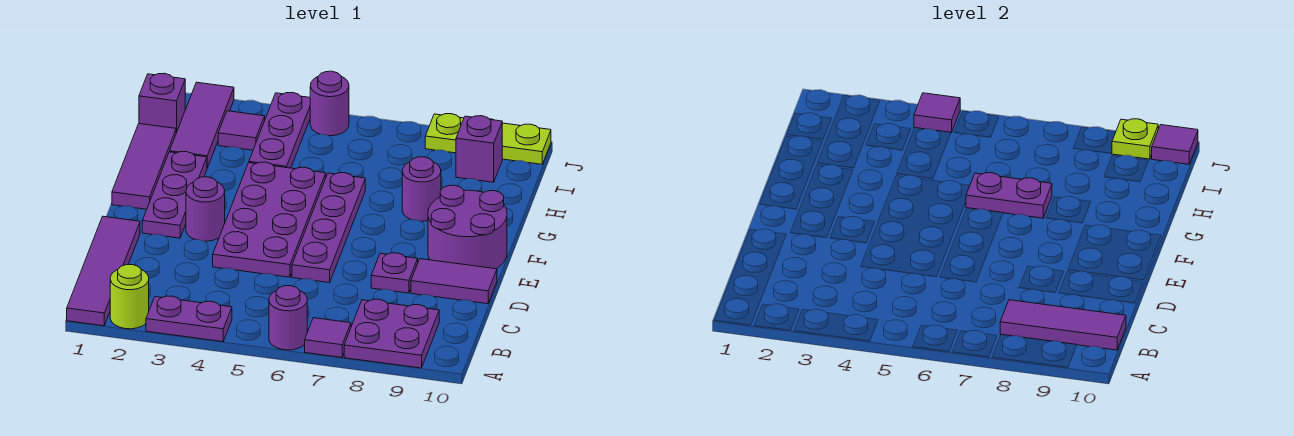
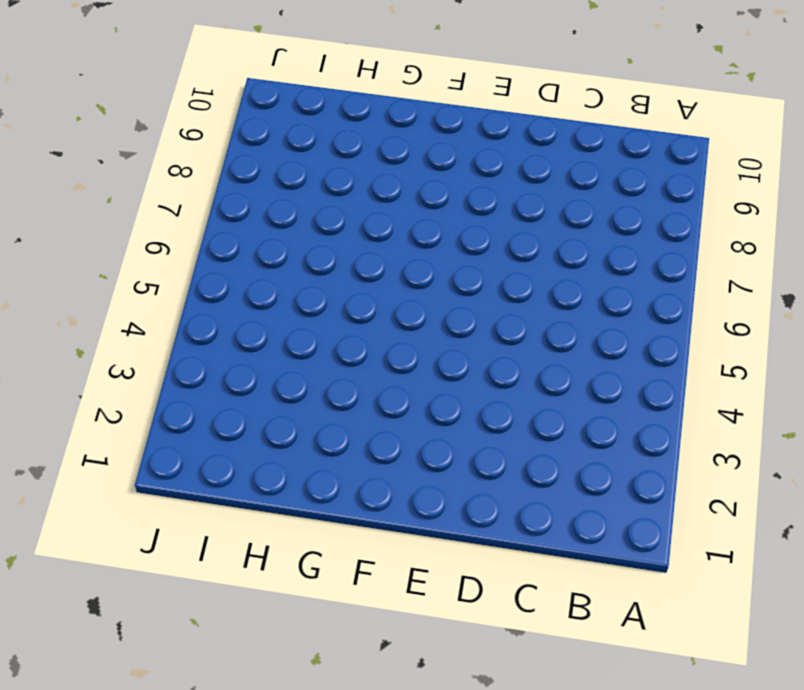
none -> purple 1x4 tile [67,216,140,326]
none -> lime 1x1 round brick [110,265,149,329]
none -> purple 1x2 plate [146,296,232,342]

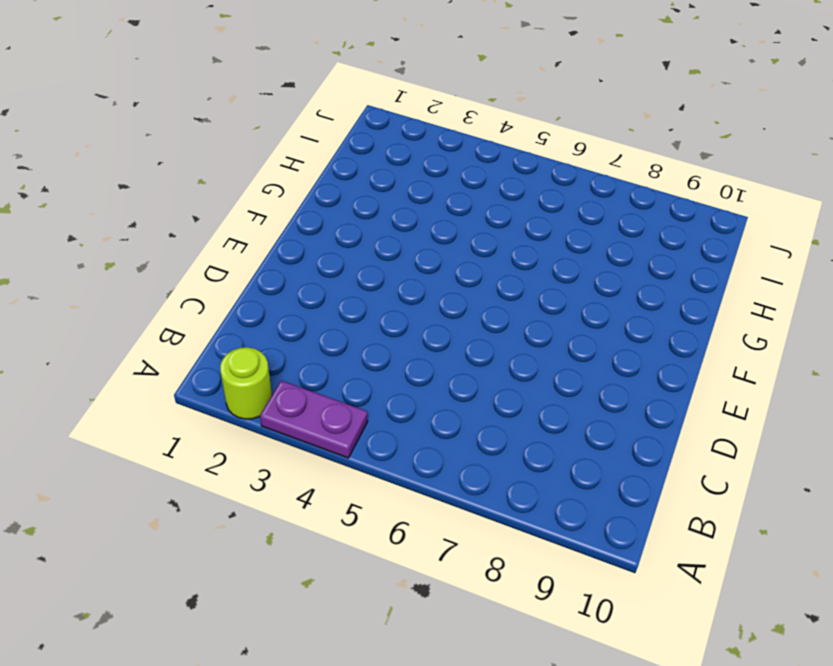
none -> purple 1x4 tile [67,216,140,326]
none -> purple 1x1 round brick [269,286,307,350]
none -> purple 1x1 tile [305,318,351,357]

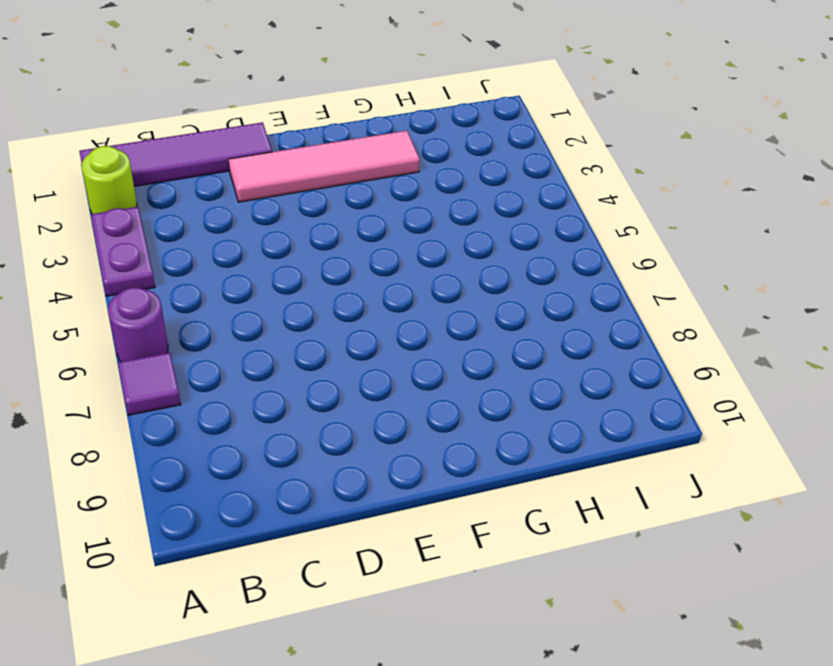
pink 1x4 tile [229,131,420,202] -> purple 1x3 plate [142,152,207,238]
none -> purple 2x2 plate [344,299,439,368]
none -> purple 2x4 plate [213,162,326,277]
none -> purple 1x4 plate [292,173,365,283]

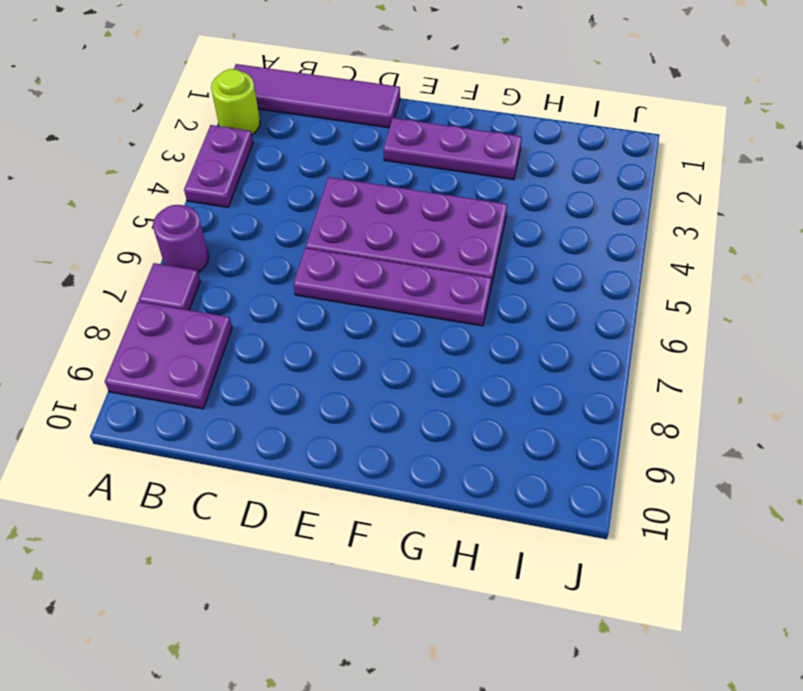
none -> purple 1x1 plate [371,253,418,293]
none -> purple 1x2 tile [411,259,497,304]
none -> purple 1x1 round brick [186,177,225,241]

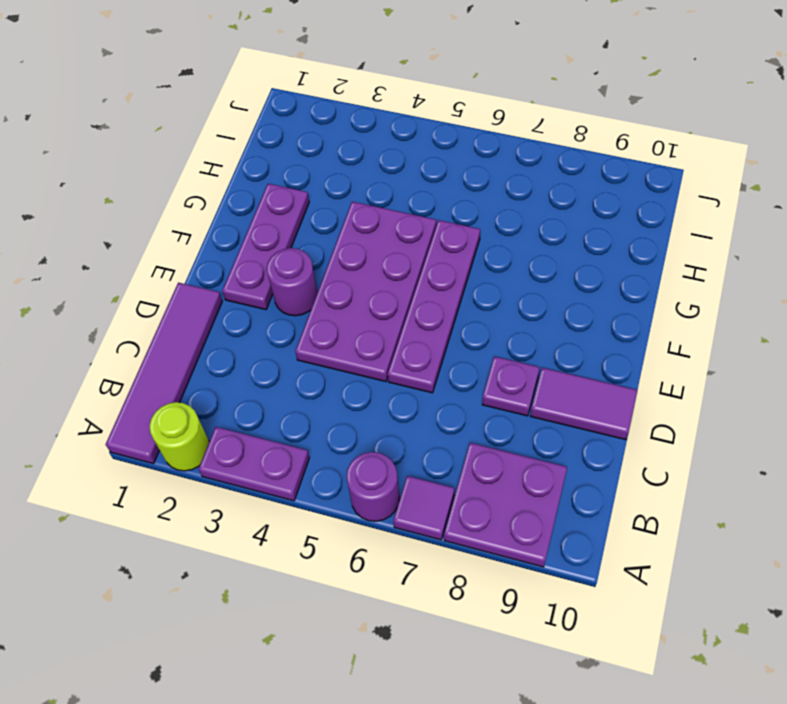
none -> purple 2x2 round brick [428,185,507,269]
none -> purple 1x3 tile [112,124,176,209]
none -> purple 1x1 round brick [402,157,441,221]

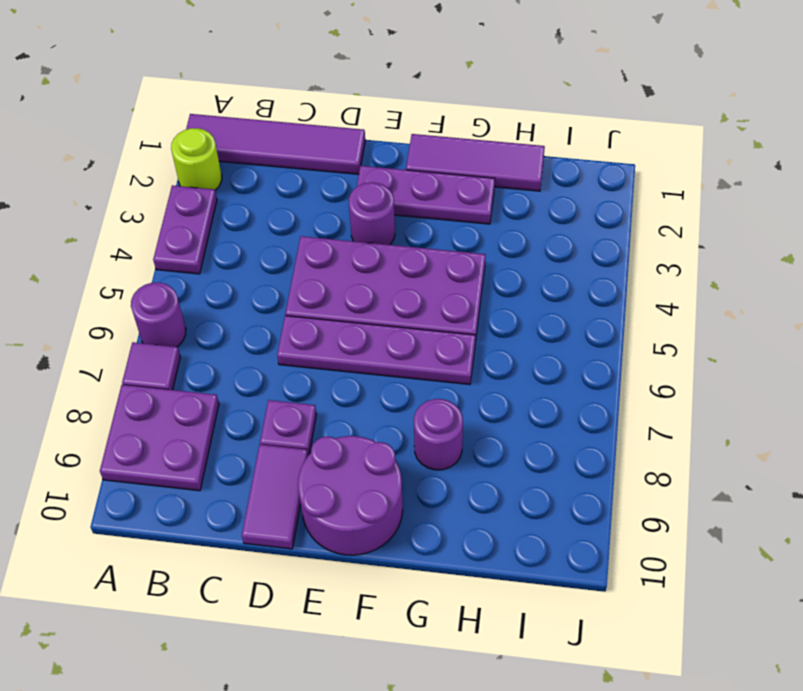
none -> purple 1x3 tile [170,82,234,168]
none -> purple 1x3 plate [249,93,310,168]
none -> purple 1x1 brick [139,73,185,133]

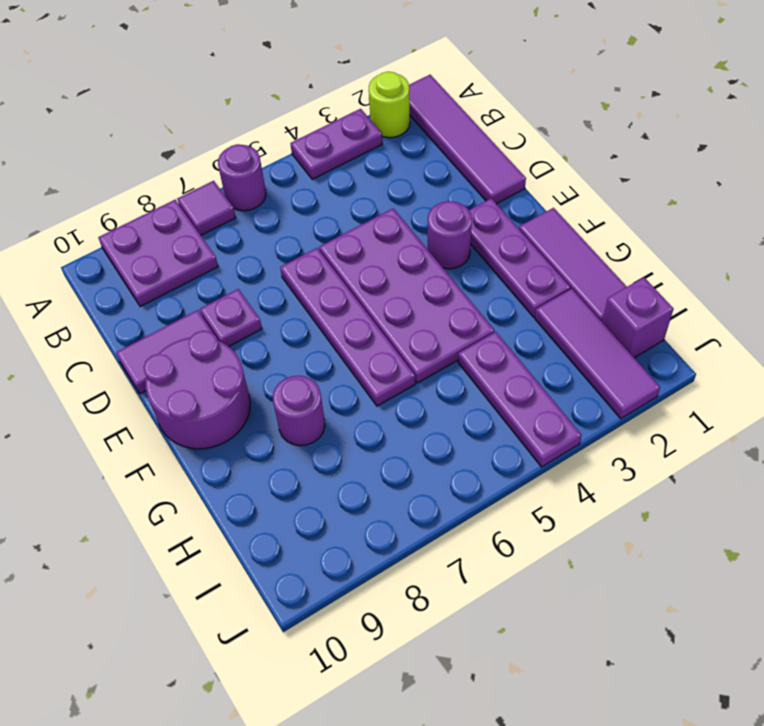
none -> purple 1x1 tile [218,111,265,150]
none -> purple 1x1 brick [456,116,502,182]
none -> purple 1x1 round brick [310,71,349,136]

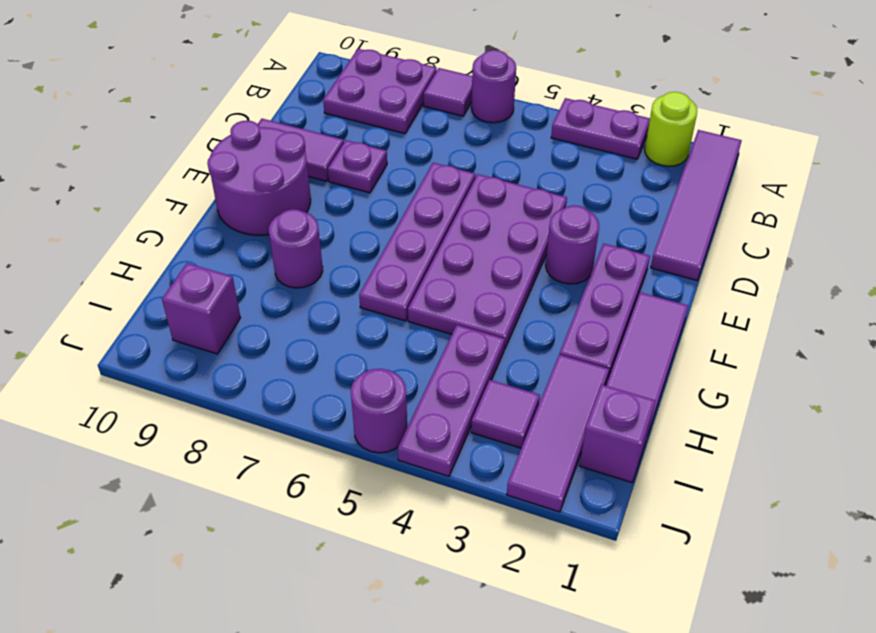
none -> lime 1x3 plate [425,114,551,164]
none -> purple 1x3 tile [1000,300,1126,350]
none -> purple 1x2 plate [966,173,1052,218]

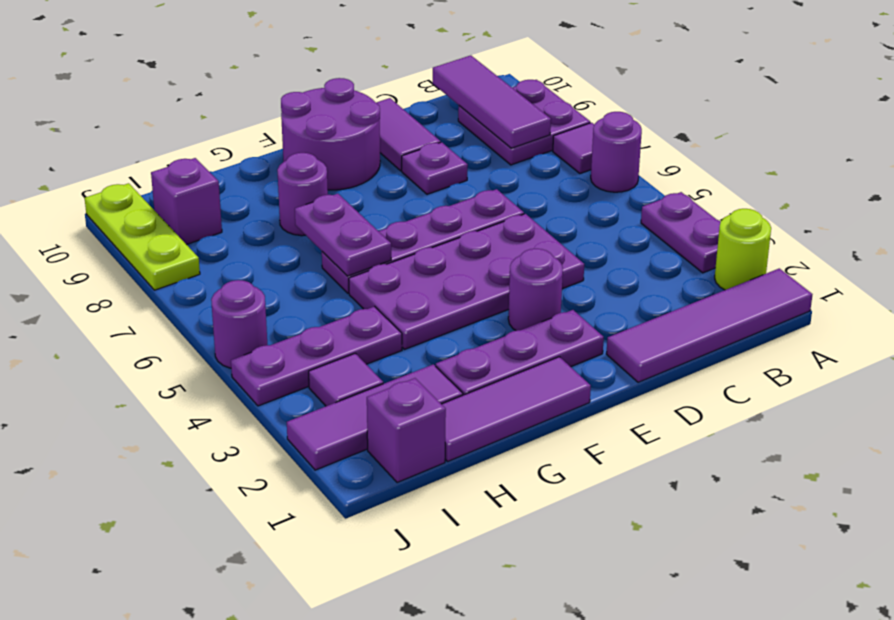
none -> purple 1x1 tile [914,93,960,133]
none -> lime 1x1 plate [1112,119,1158,159]
none -> purple 1x1 tile [1152,125,1198,164]

